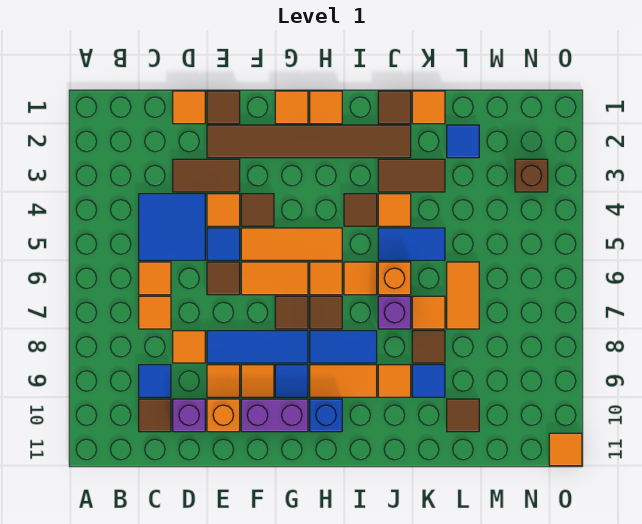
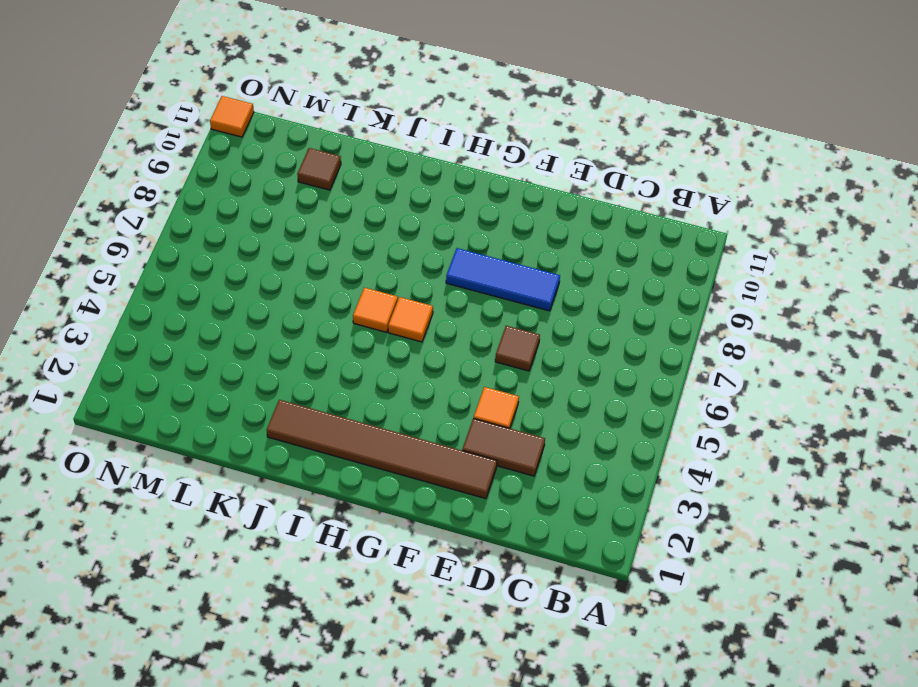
none -> blue 2x2 tile [139,194,205,260]
none -> orange 1x1 tile [139,262,171,295]
none -> orange 1x1 tile [139,296,171,329]
none -> blue 1x1 tile [139,365,171,397]

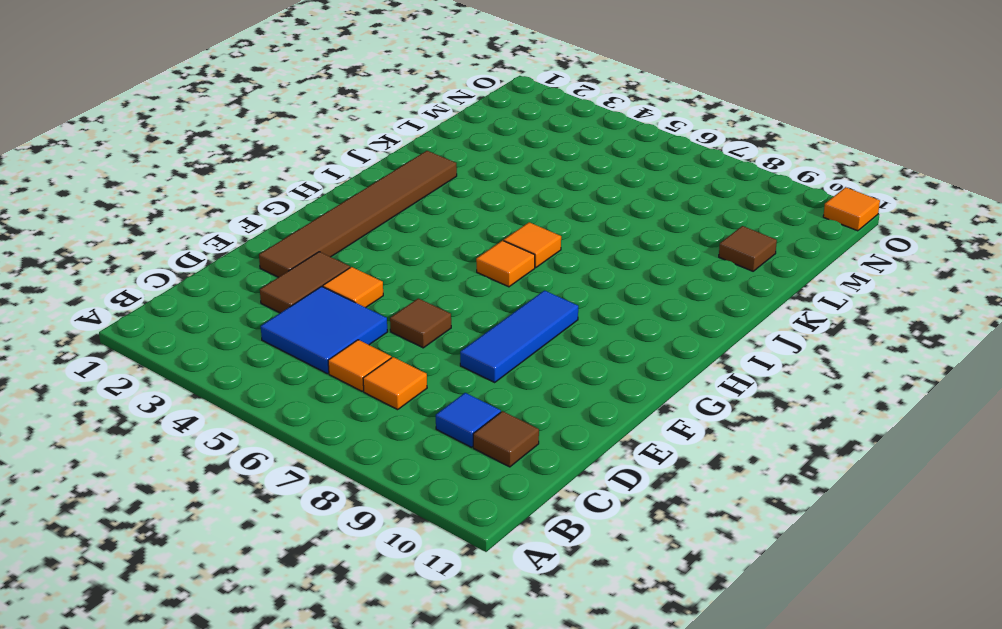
none -> orange 1x1 tile [173,91,205,124]
none -> orange 1x1 tile [173,331,205,363]
none -> purple 1x1 brick [173,399,205,432]
none -> brown 1x1 tile [207,91,240,124]

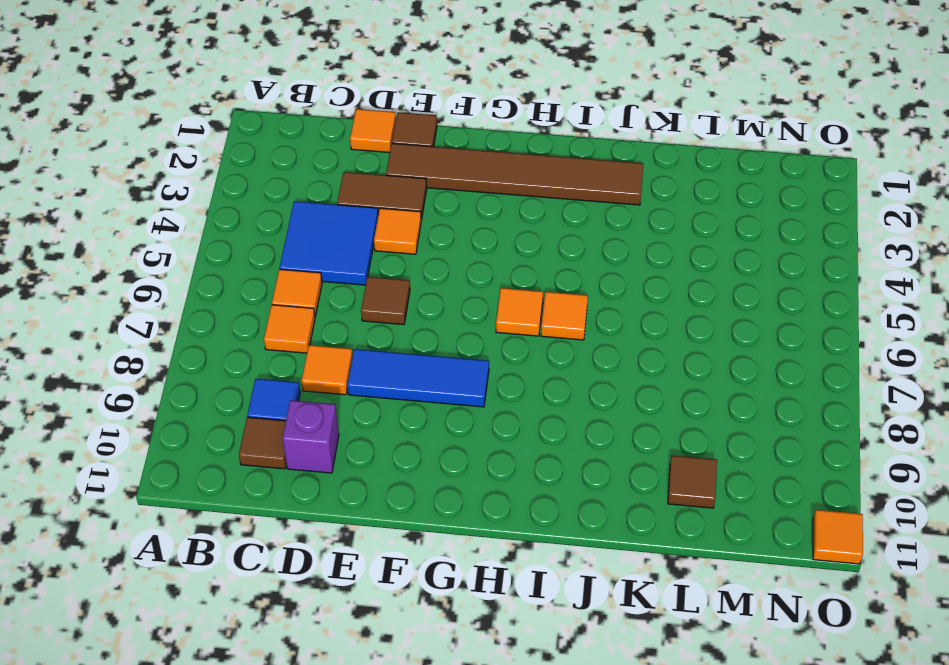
none -> blue 1x1 tile [207,228,240,260]
none -> orange 1x1 tile [207,365,240,397]
none -> orange 1x1 brick [207,399,240,432]
none -> brown 1x1 tile [241,194,274,226]

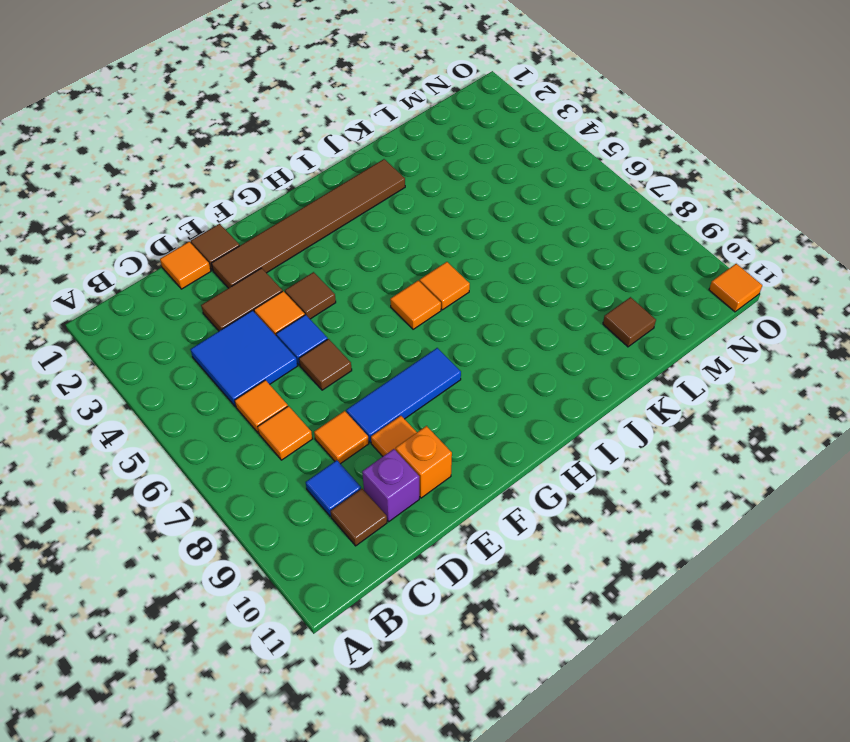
none -> orange 1x3 tile [241,228,342,260]
none -> orange 1x2 tile [241,262,308,295]
none -> orange 1x1 tile [241,365,274,397]
none -> purple 1x2 brick [241,399,308,432]

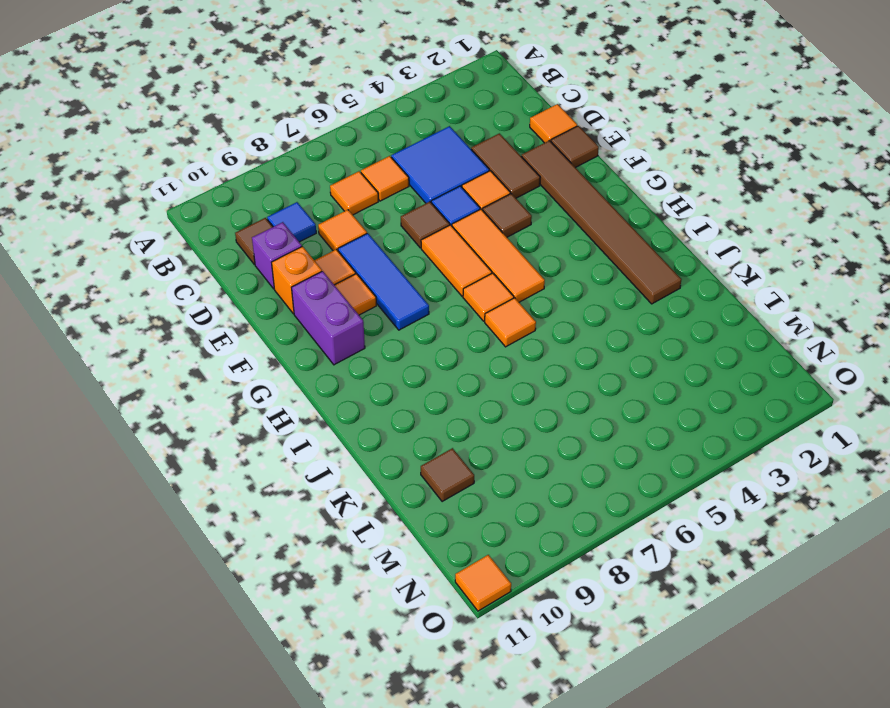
none -> orange 1x1 tile [275,91,308,124]
none -> brown 1x1 tile [275,296,308,329]
none -> blue 1x1 tile [275,365,308,397]
none -> orange 1x1 tile [310,91,342,124]

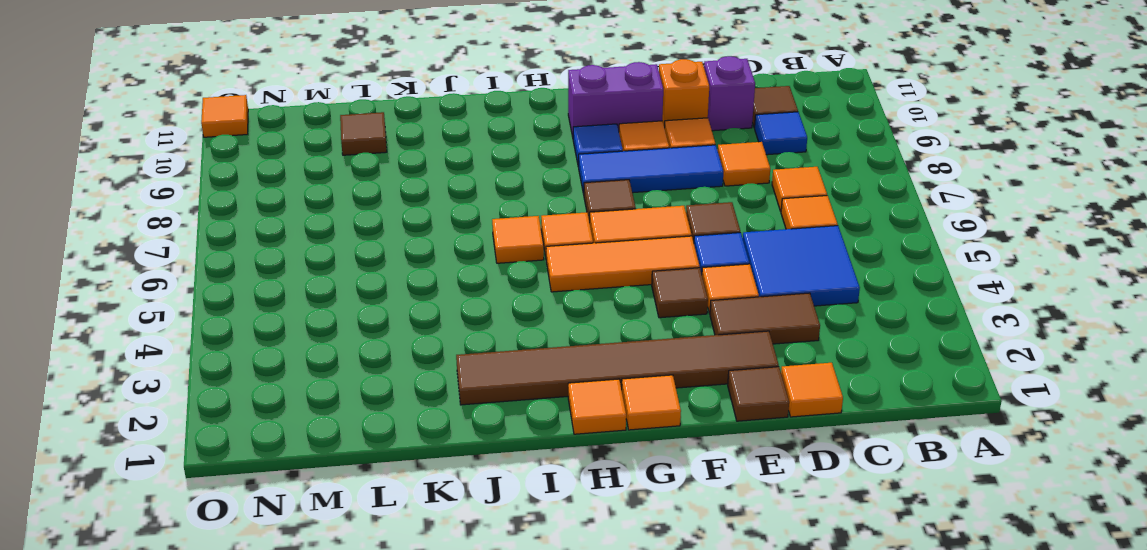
none -> brown 1x1 tile [310,296,342,329]
none -> blue 1x2 tile [310,331,377,363]
none -> orange 1x2 tile [310,365,377,397]
none -> blue 1x1 brick [310,399,342,432]

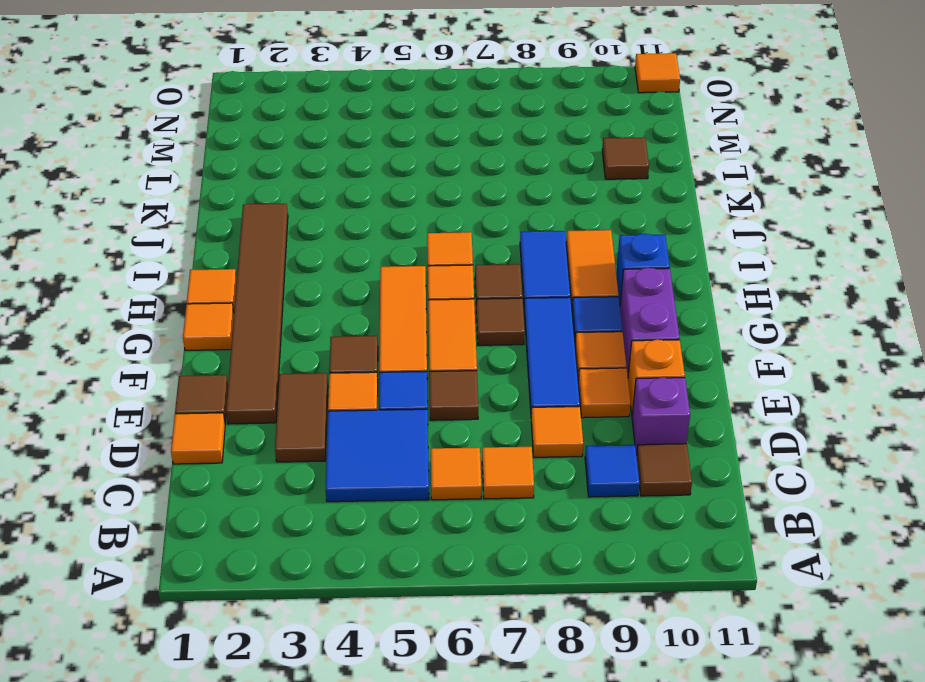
none -> brown 1x1 tile [344,194,377,226]
none -> brown 1x1 tile [378,91,411,124]
none -> brown 1x2 tile [378,159,445,192]
none -> orange 1x1 tile [378,194,411,226]

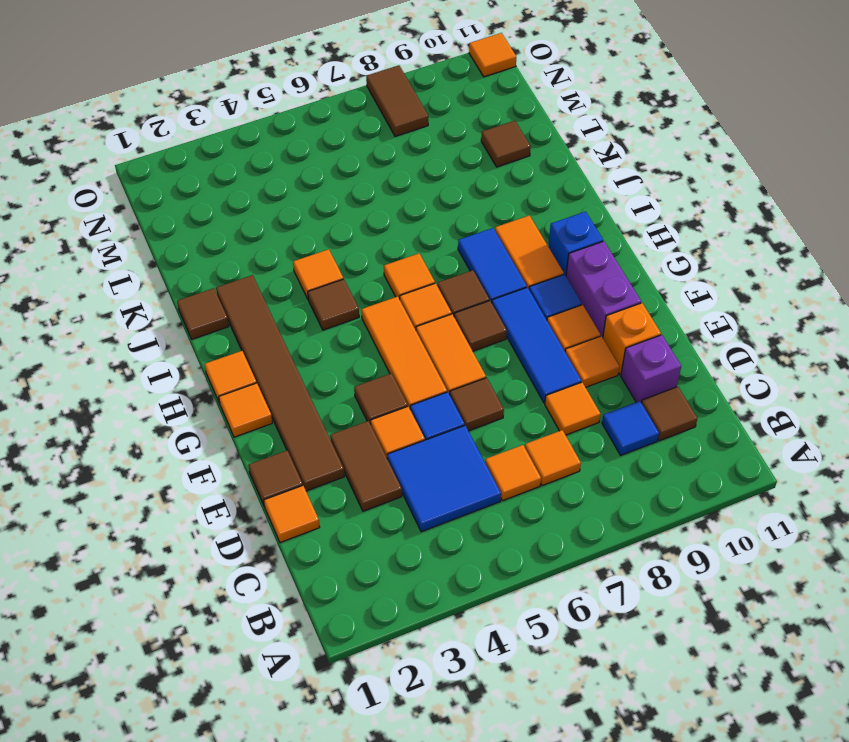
brown 1x2 tile [366,65,428,136] -> brown 1x2 tile moved to [378,159,445,192]
none -> blue 1x2 tile [378,228,445,260]
none -> orange 1x1 brick [378,262,411,295]
none -> purple 1x1 brick [378,296,411,329]
none -> orange 1x1 tile [378,365,411,397]

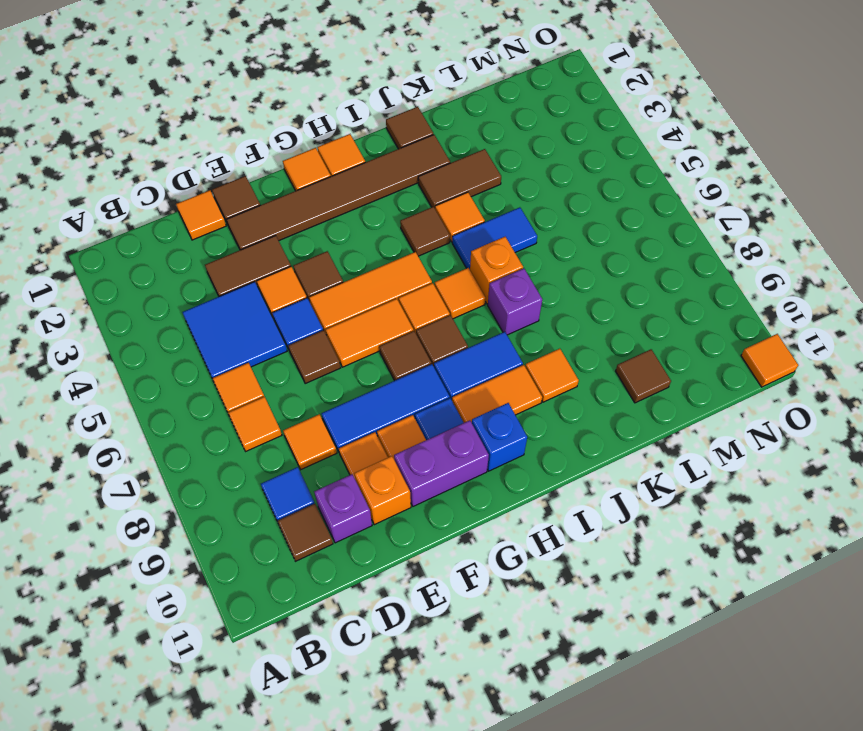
none -> orange 1x1 tile [412,91,445,124]
none -> orange 1x1 tile [412,296,445,329]
none -> brown 1x1 tile [412,331,445,363]
none -> blue 1x1 tile [412,365,445,397]

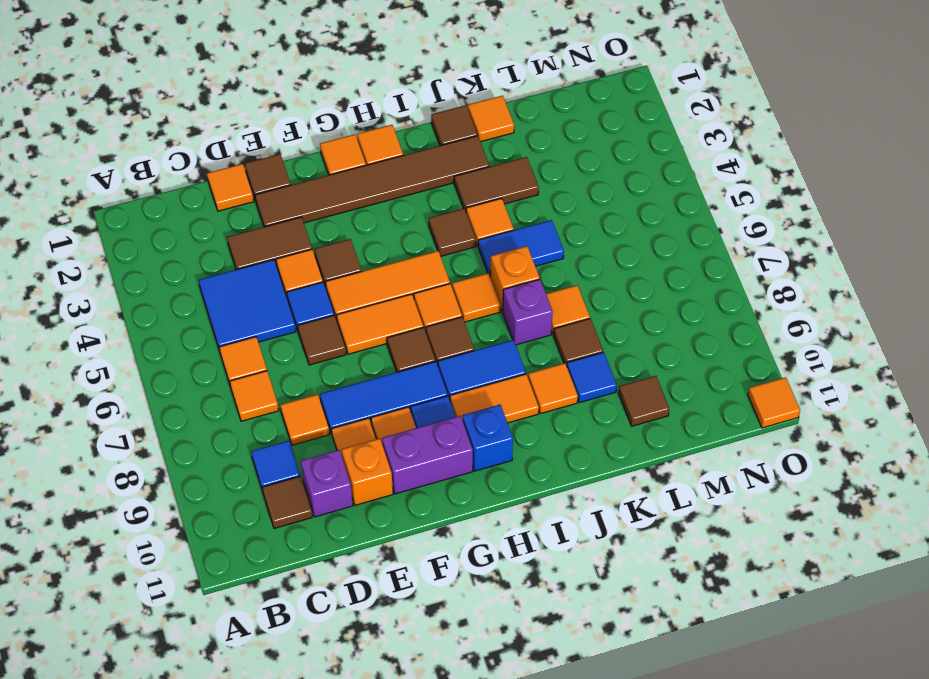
none -> blue 1x1 tile [447,125,479,158]
none -> orange 1x2 tile [447,262,479,329]
none -> brown 1x1 brick [515,159,548,192]

